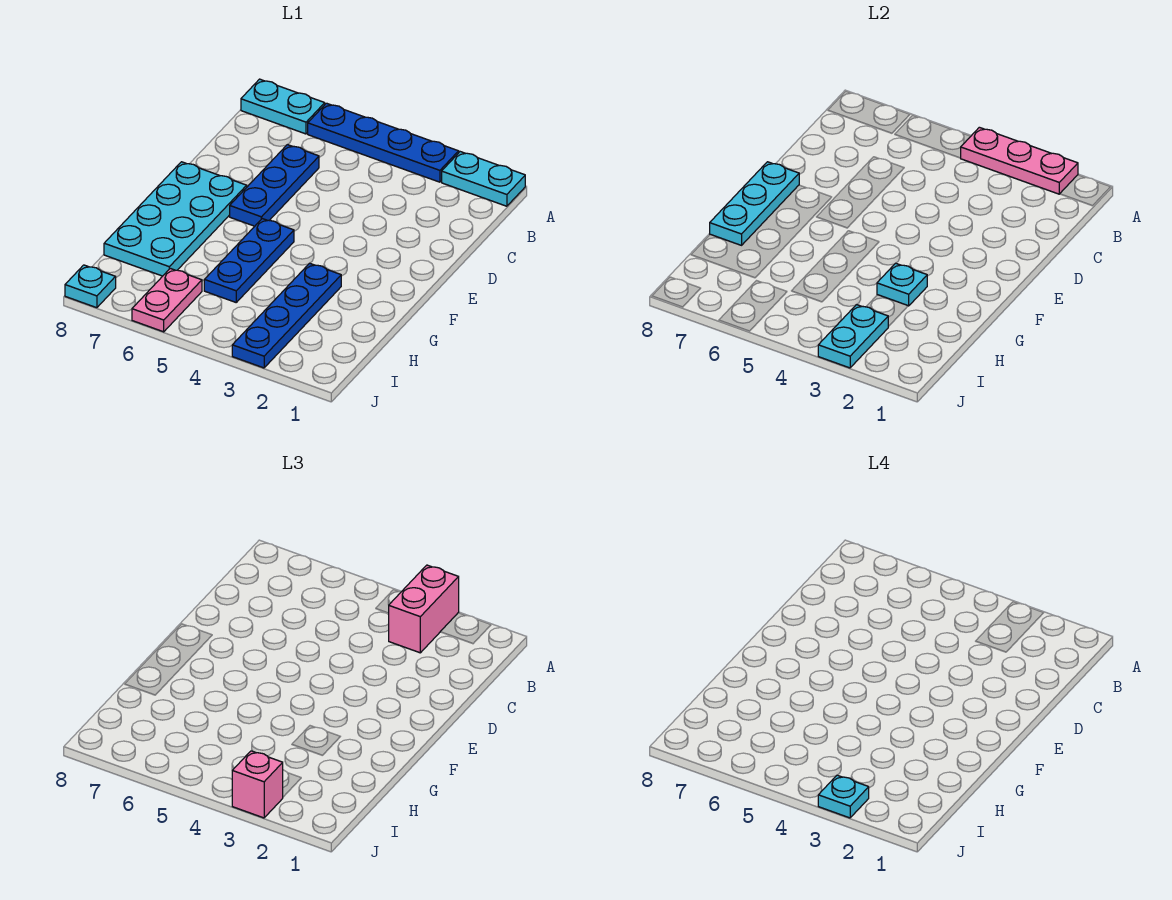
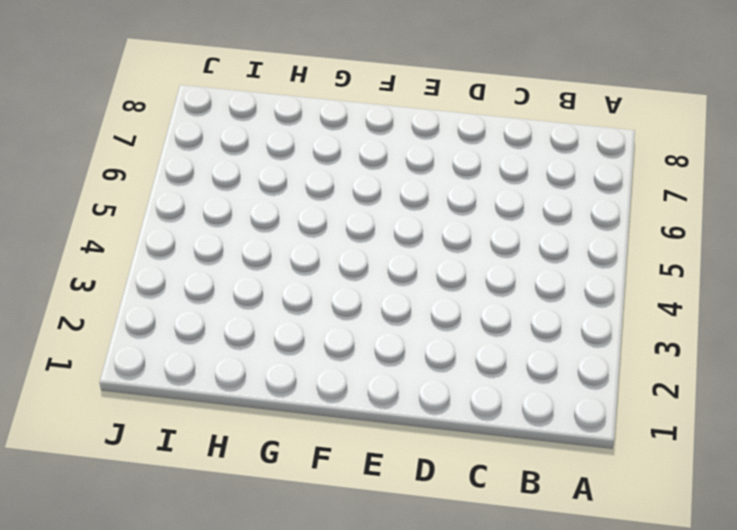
none -> cyan 1x2 plate [442,152,525,206]
none -> blue 1x4 plate [308,103,459,182]
none -> cyan 1x2 plate [241,79,325,134]

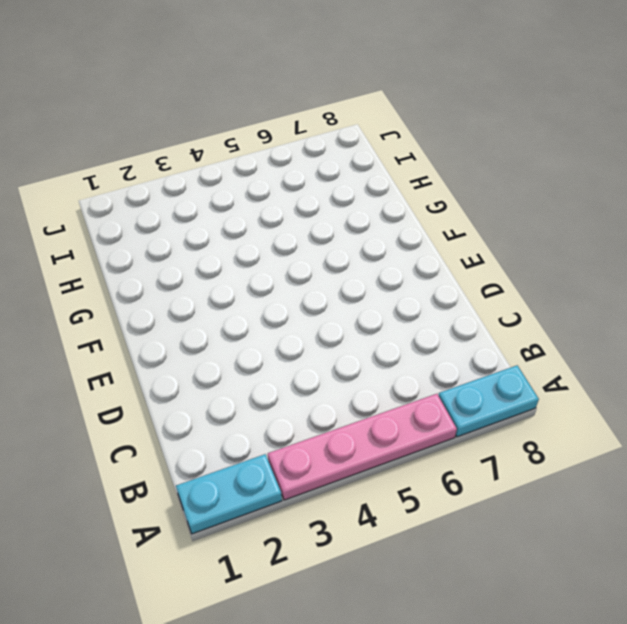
pink 1x4 plate [268,394,457,500] -> blue 1x4 plate [308,103,459,182]
none -> blue 1x3 plate [230,145,319,226]
none -> cyan 2x4 plate [104,162,247,276]
none -> blue 1x3 plate [204,219,294,302]

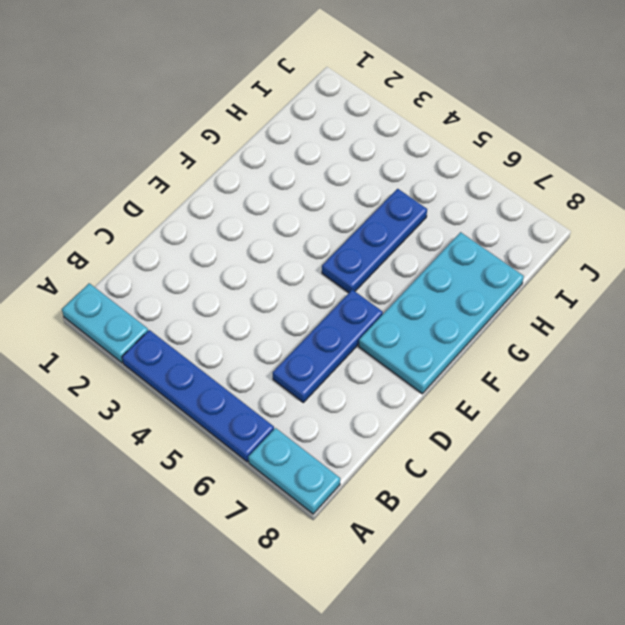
none -> blue 1x4 plate [232,263,341,368]
none -> pink 1x2 plate [132,268,202,332]
none -> cyan 1x1 plate [65,265,116,308]

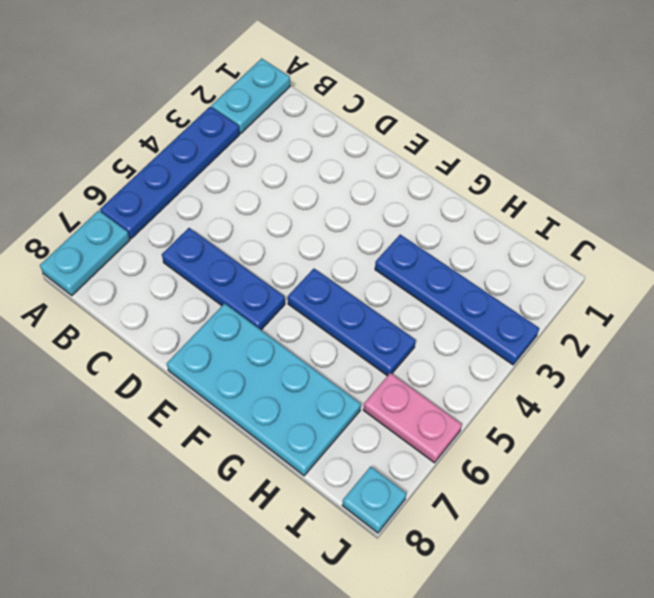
none -> pink 1x3 plate [961,127,1078,194]
none -> cyan 1x3 plate [710,162,799,245]
none -> cyan 1x1 plate [877,263,927,306]

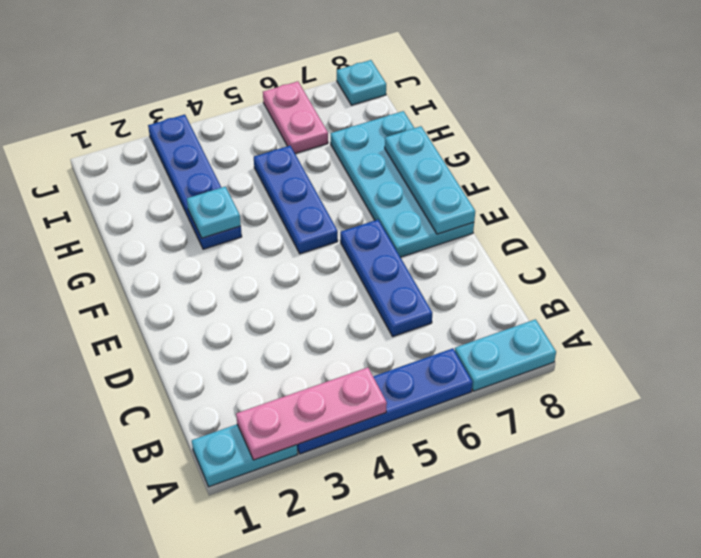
none -> cyan 1x2 plate [818,305,888,368]
none -> pink 1x2 brick [389,565,459,653]
none -> pink 1x1 brick [232,751,283,818]

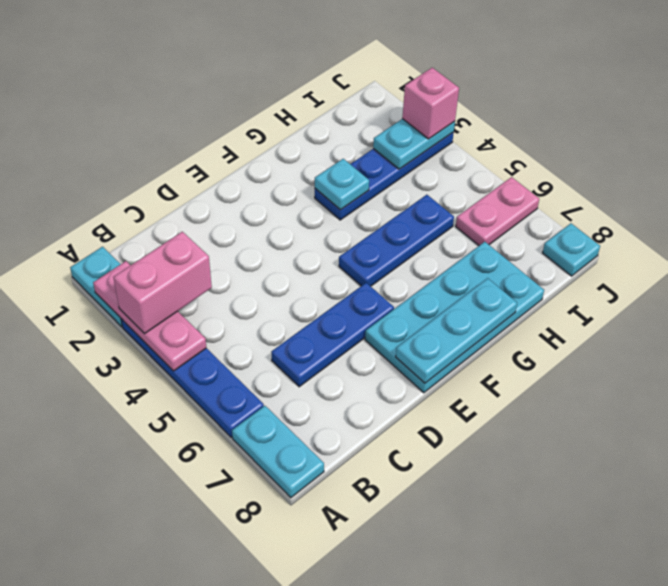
none -> cyan 1x1 plate [818,775,869,818]

